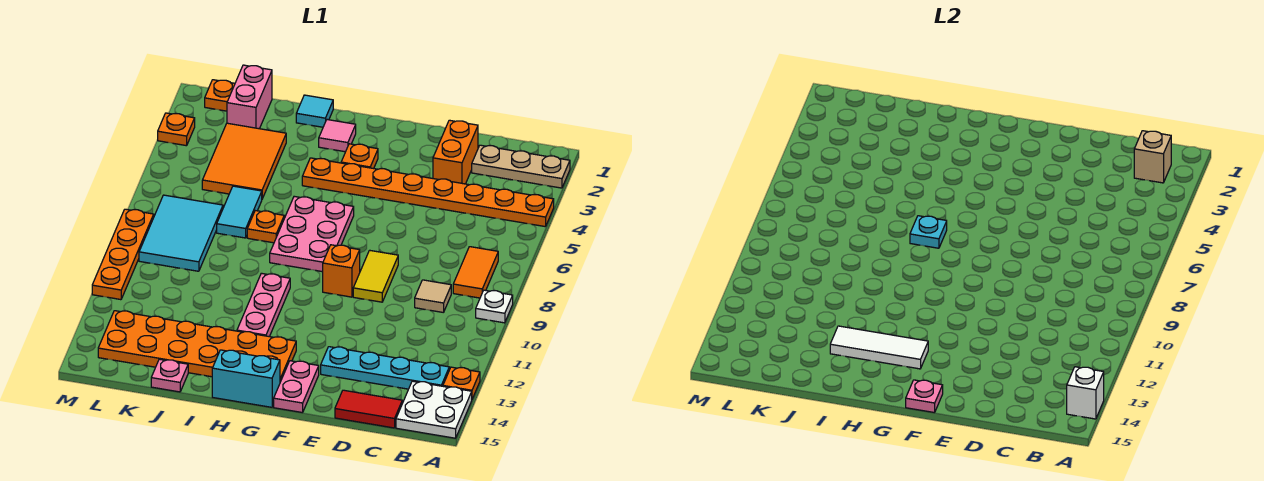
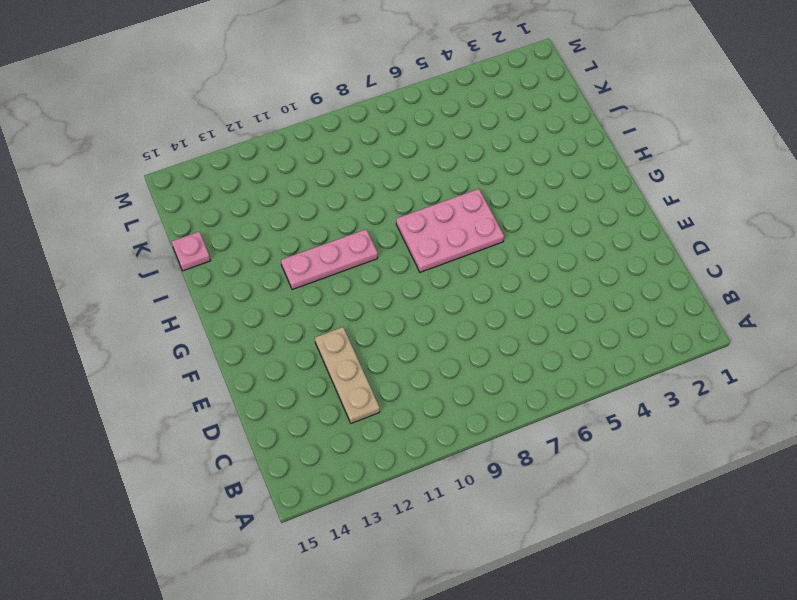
tan 1x3 plate [315,327,380,423] -> tan 1x3 plate moved to [472,145,570,188]
none -> orange 1x8 plate [302,158,554,227]
none -> white 1x1 plate [476,290,513,323]
none -> orange 1x1 plate [443,367,480,399]
none -> white 2x2 plate [396,381,472,438]

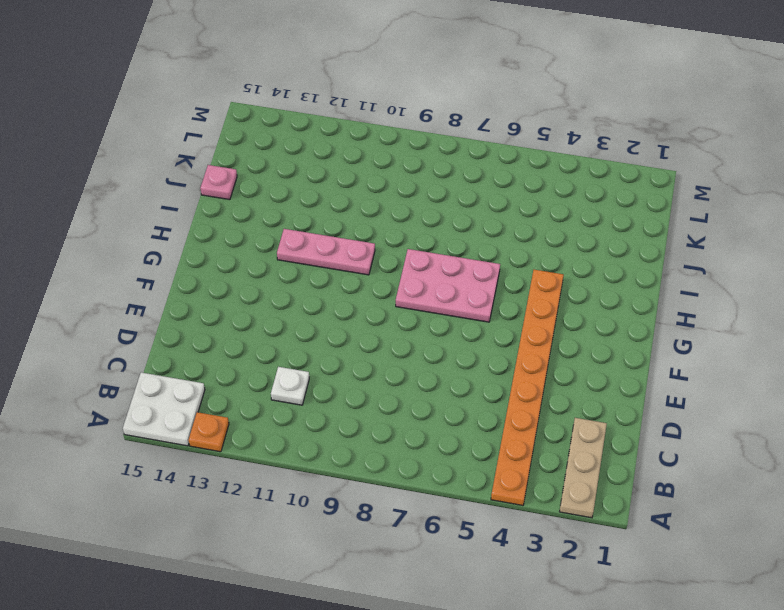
white 1x1 plate [271,367,309,405] -> white 1x1 plate moved to [476,290,513,323]
none -> orange 1x2 tile [453,247,498,298]
none -> cyan 1x4 plate [321,347,449,389]
none -> tan 1x1 tile [415,280,451,313]
none -> red 1x2 tile [335,390,402,428]

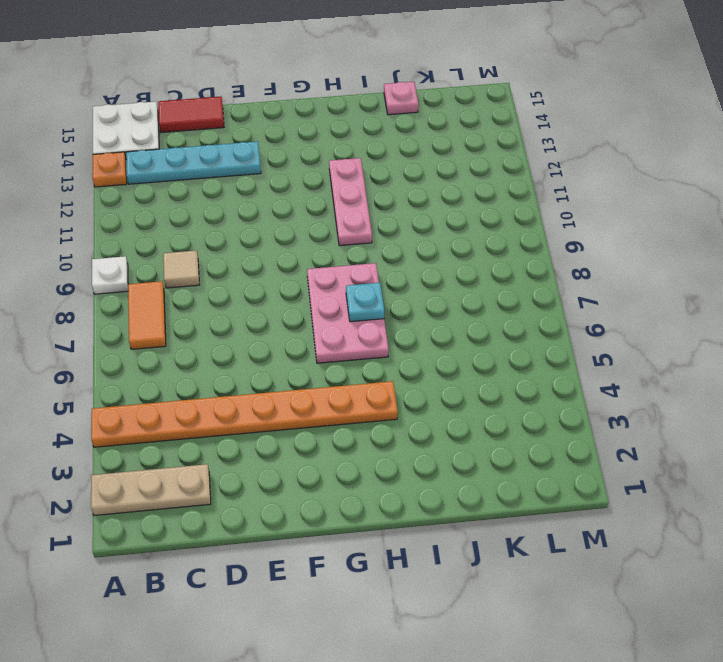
none -> orange 1x2 brick [433,120,478,184]
none -> yellow 1x2 tile [353,250,398,302]
none -> orange 1x1 brick [323,245,360,297]
none -> pink 1x2 plate [274,361,319,413]

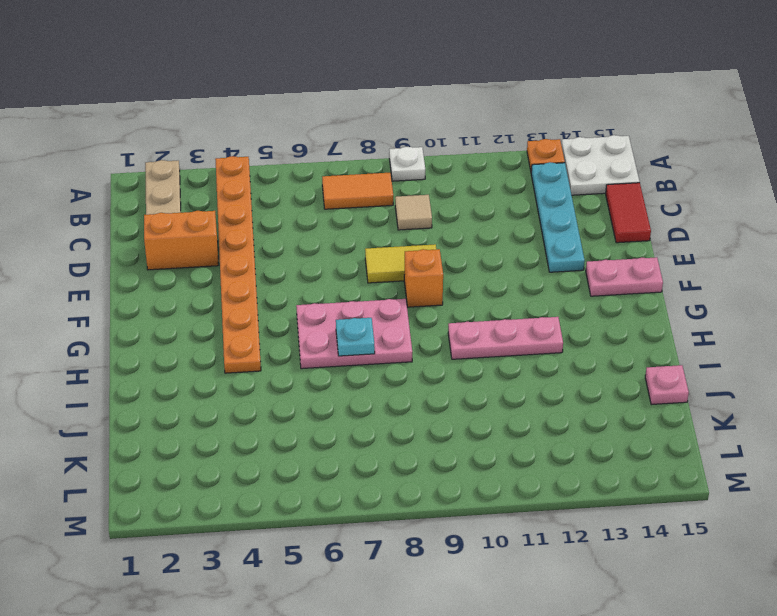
none -> orange 1x1 plate [341,144,378,169]
none -> orange 2x6 plate [98,311,296,382]
none -> cyan 1x2 brick [212,350,280,407]
none -> pink 1x1 tile [319,120,356,152]

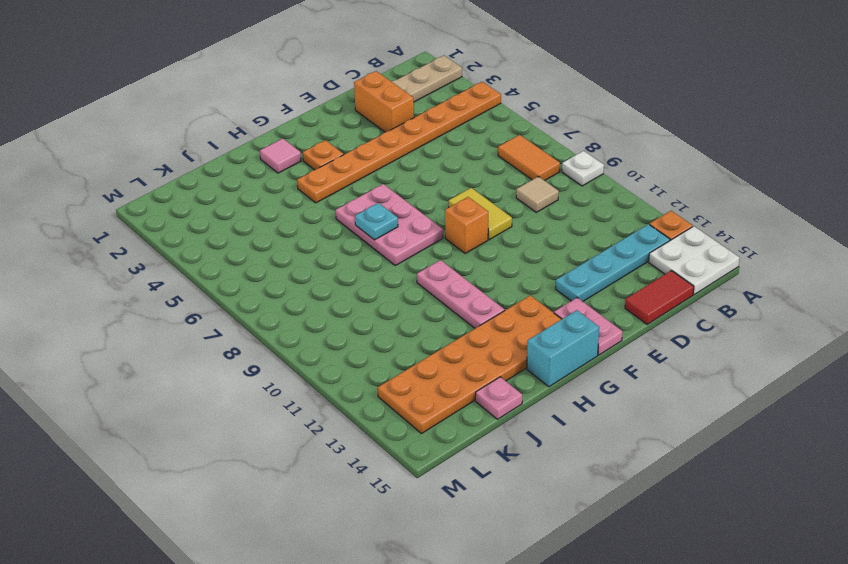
none -> cyan 1x1 tile [296,95,333,127]
none -> orange 1x1 plate [247,211,284,243]
none -> orange 2x3 tile [202,123,286,199]
none -> cyan 1x2 tile [217,186,262,238]

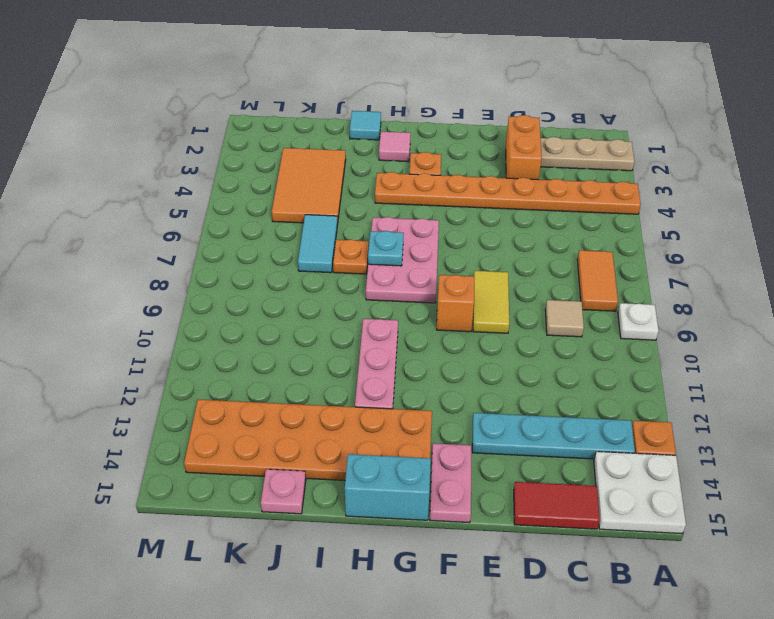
none -> pink 1x2 brick [227,65,272,129]
none -> cyan 2x3 tile [139,195,223,271]
none -> orange 1x1 plate [205,80,235,111]
none -> orange 1x1 plate [158,113,195,146]

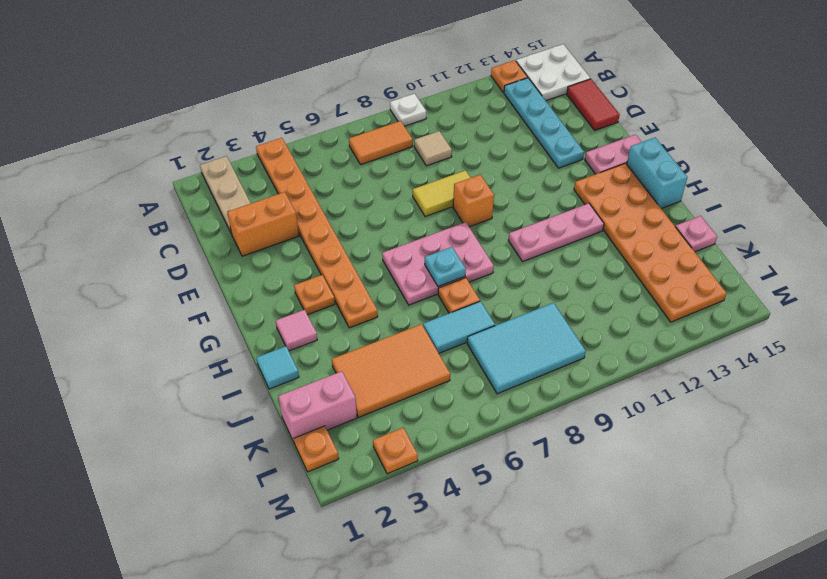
none -> orange 1x4 plate [92,209,154,300]
none -> white 1x1 brick [1067,367,1104,419]
none -> tan 1x1 brick [1134,131,1171,183]
none -> pink 1x1 plate [906,380,943,413]

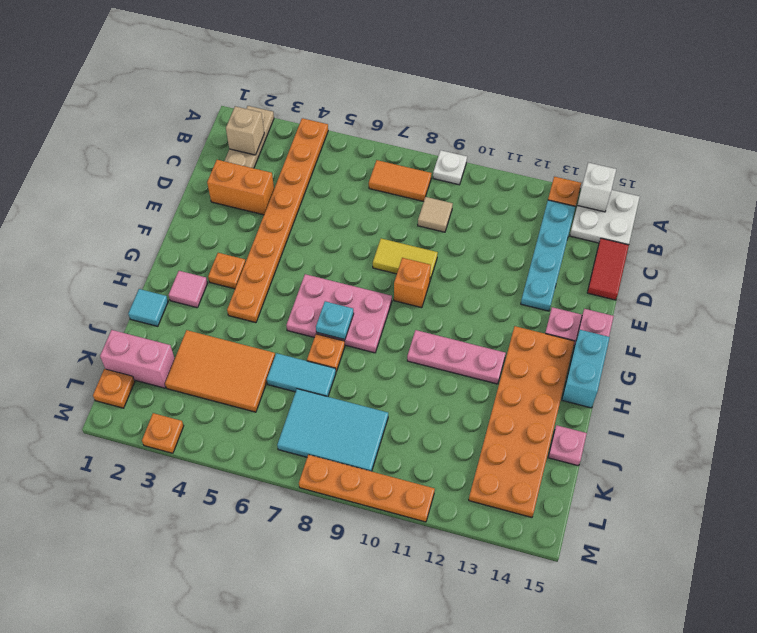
none -> white 1x3 tile [830,326,928,369]

